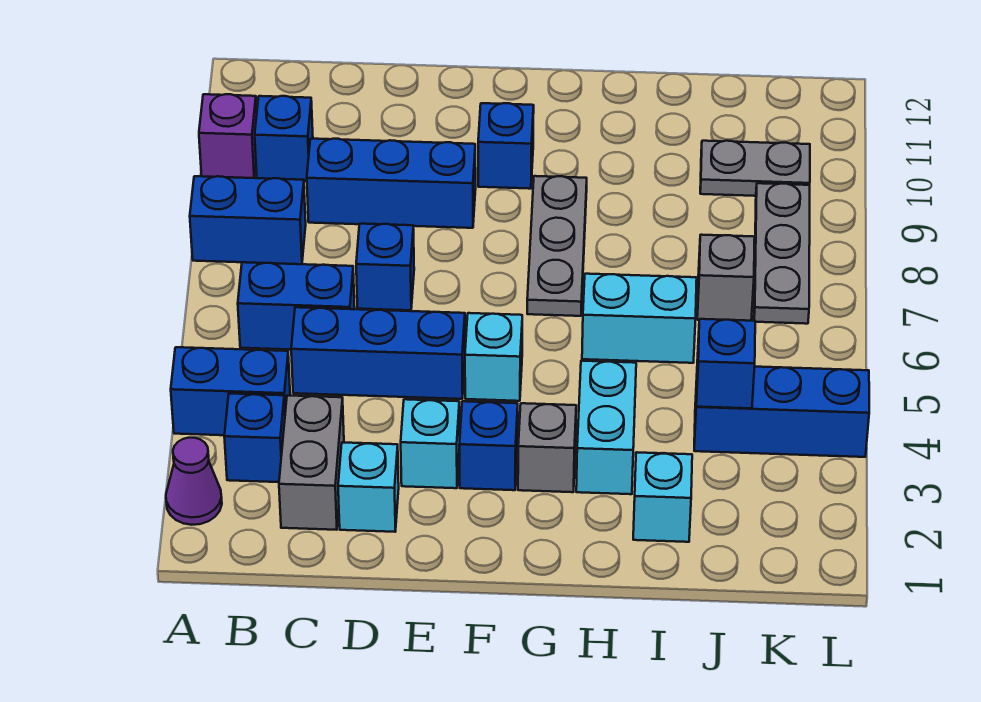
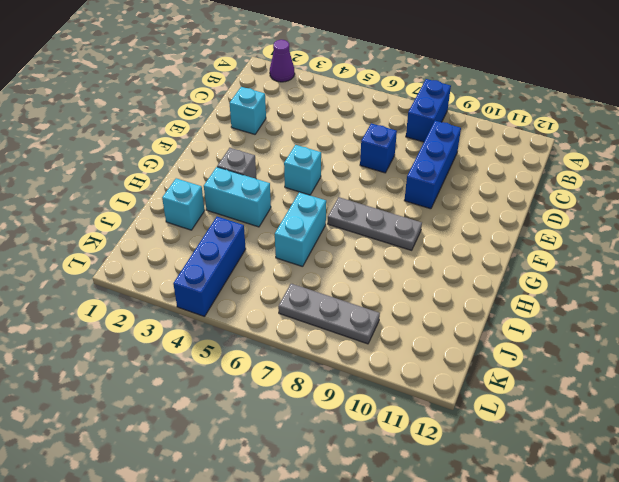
none -> blue 1x2 brick [171,347,290,435]
none -> purple 1x1 brick [199,94,257,178]
none -> blue 1x1 brick [224,394,285,482]

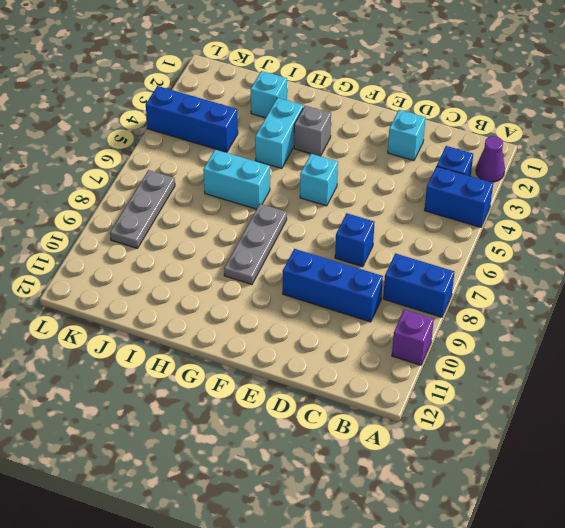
none -> blue 1x2 brick [238,262,355,350]
none -> blue 1x1 brick [255,96,313,181]
none -> grey 1x2 brick [279,395,344,530]

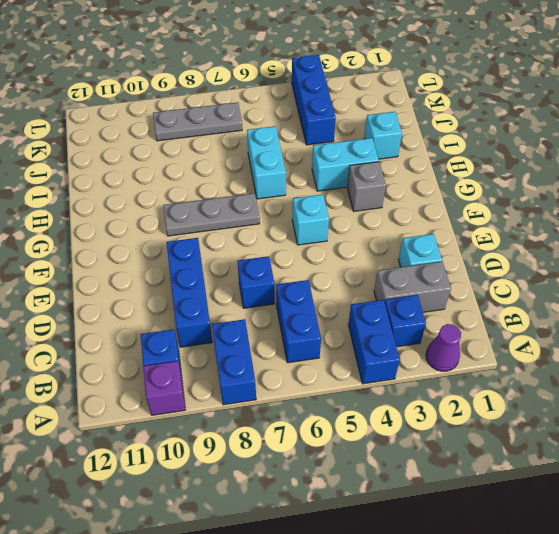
none -> blue 1x3 brick [291,307,465,399]
none -> cyan 1x1 brick [401,399,460,488]
none -> blue 1x1 brick [459,401,518,490]

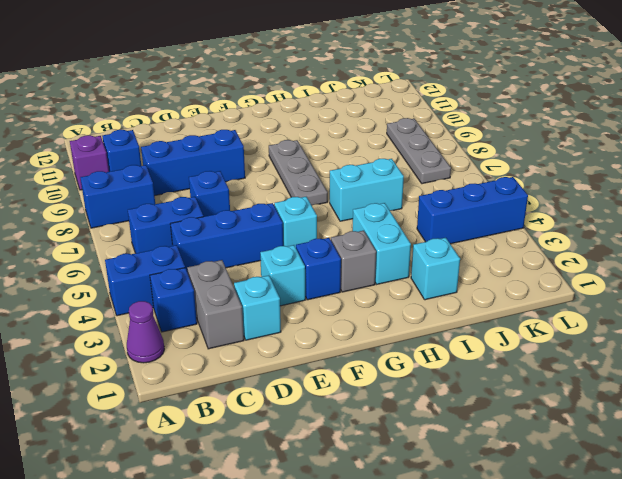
none -> blue 1x1 brick [478,103,534,189]
none -> grey 1x1 brick [697,235,755,321]
none -> grey 1x2 plate [700,141,810,196]

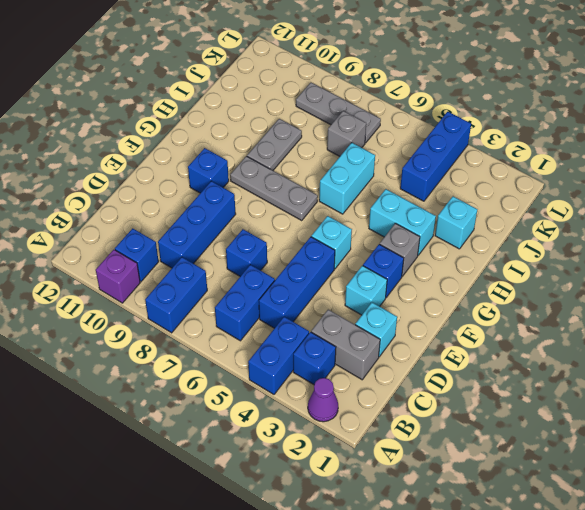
grey 1x2 plate [247,119,302,170] -> grey 1x2 plate moved to [700,141,810,196]
none -> blue 1x1 brick [696,319,755,408]

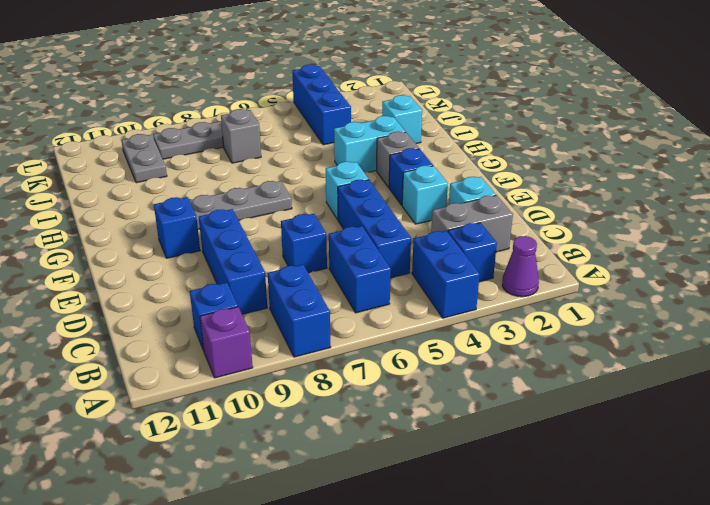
none -> cyan 1x2 brick [582,274,697,363]
none -> blue 1x1 brick [696,319,755,408]

